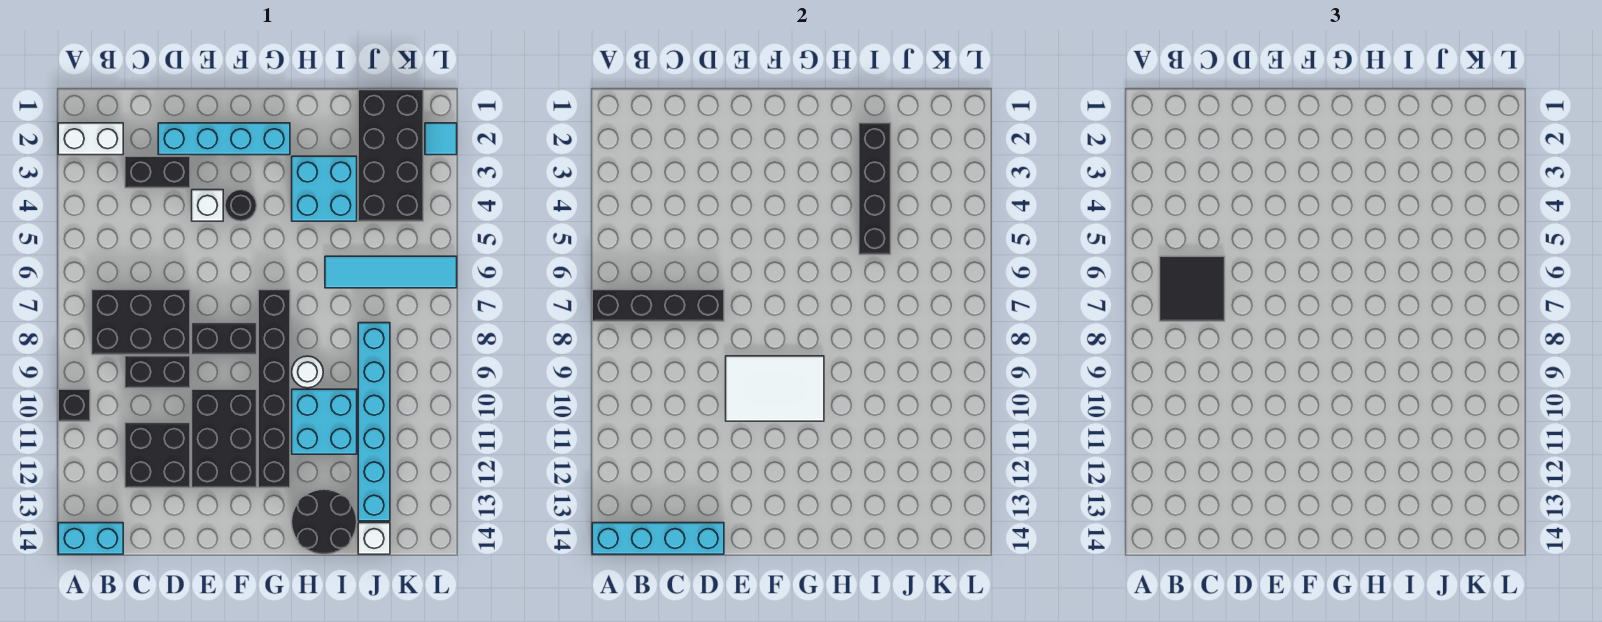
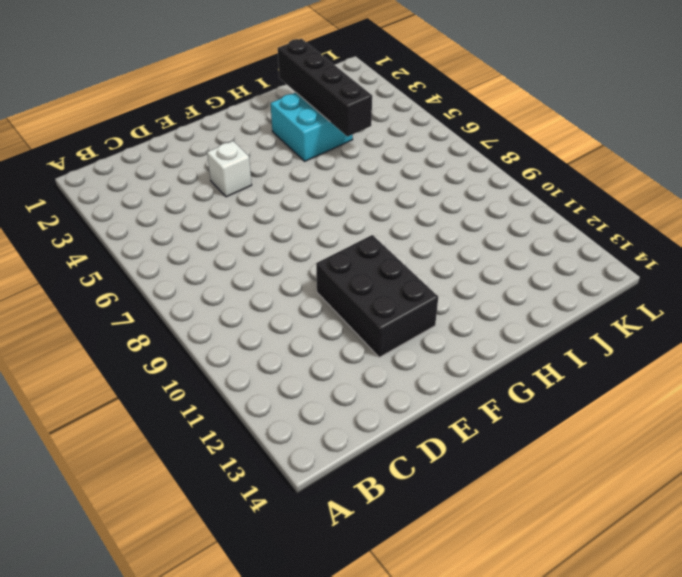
none -> white 1x2 brick [58,123,123,155]
none -> black 1x1 brick [58,389,90,421]
none -> cyan 1x2 brick [58,523,123,554]

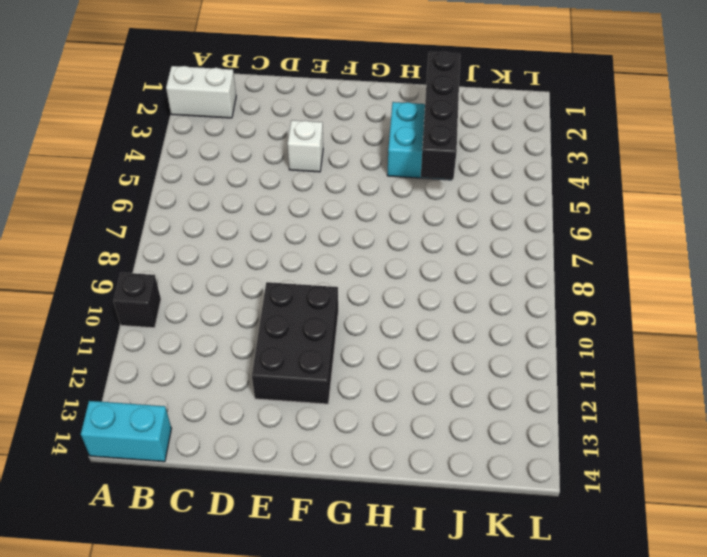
none -> black 2x3 brick [92,290,190,355]
none -> black 1x2 brick [125,156,190,188]
none -> black 1x2 brick [125,356,190,388]

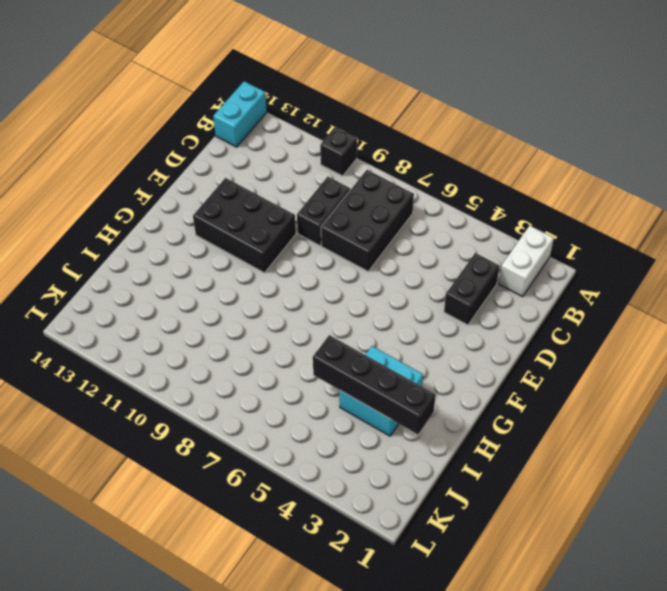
none -> black 2x2 brick [125,423,190,488]
none -> cyan 1x4 brick [158,123,290,155]
none -> white 1x1 brick [192,190,223,221]

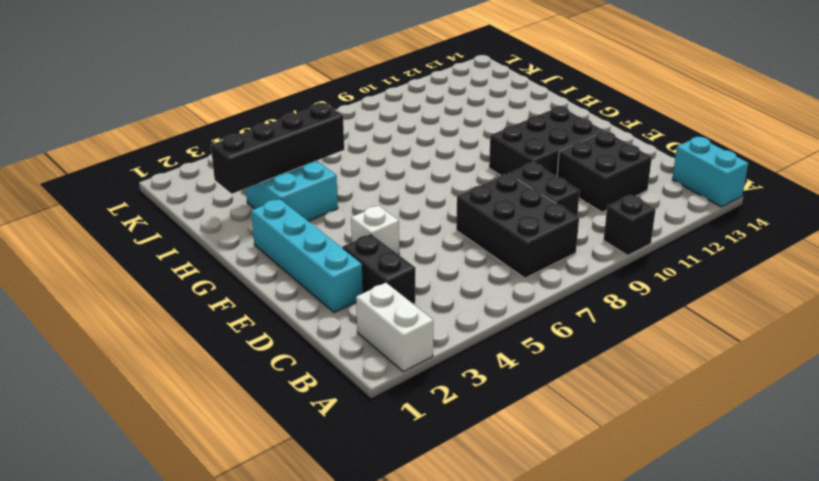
none -> black 1x2 brick [192,323,257,355]
none -> black 1x1 round brick [225,190,257,221]
none -> black 1x6 brick [258,290,290,488]

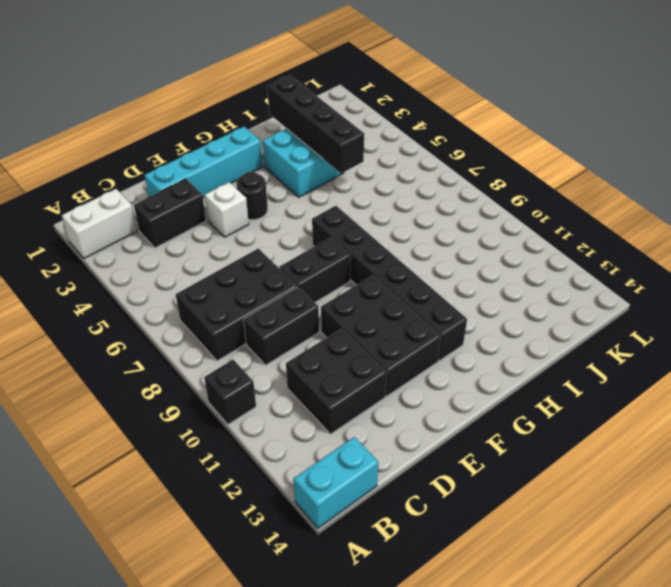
none -> white 1x1 round brick [292,356,323,388]
none -> cyan 2x2 brick [292,389,357,454]
none -> black 2x2 round brick [292,489,357,554]

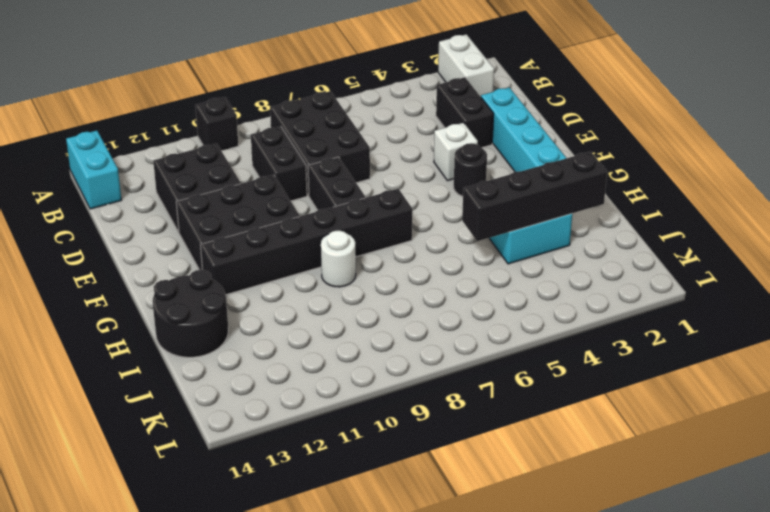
none -> cyan 2x2 brick [292,389,357,454]
none -> cyan 1x4 tile [325,256,457,288]
none -> black 2x4 brick [358,90,423,221]

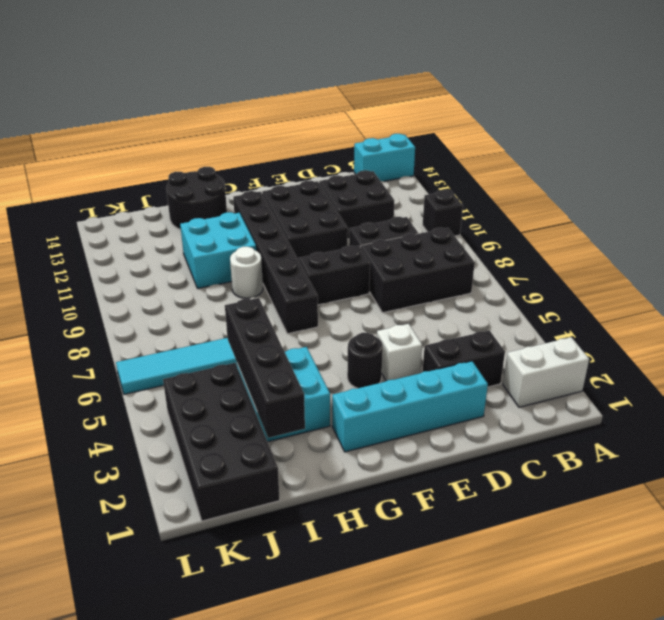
none -> cyan 1x6 brick [358,323,390,521]
none -> white 1x1 brick [358,523,390,554]
none -> cyan 1x1 tile [425,123,457,155]

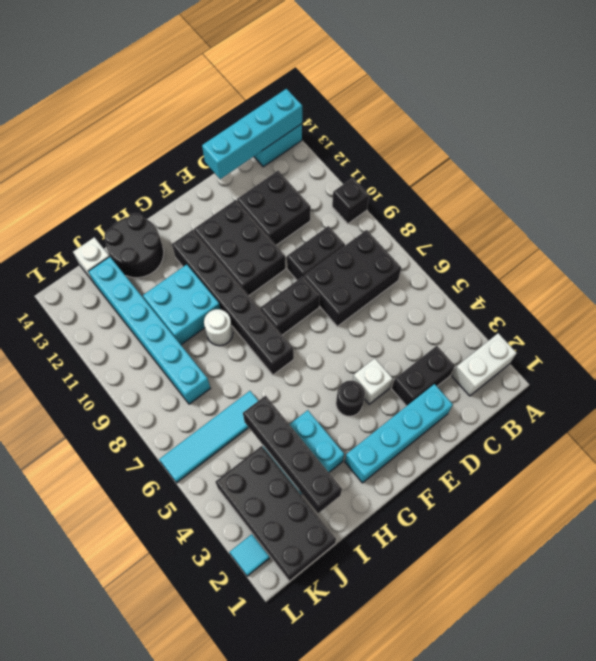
none -> black 1x4 brick [592,290,724,321]
none -> white 2x3 tile [726,356,824,421]
none -> black 2x2 tile [1160,256,1225,321]

